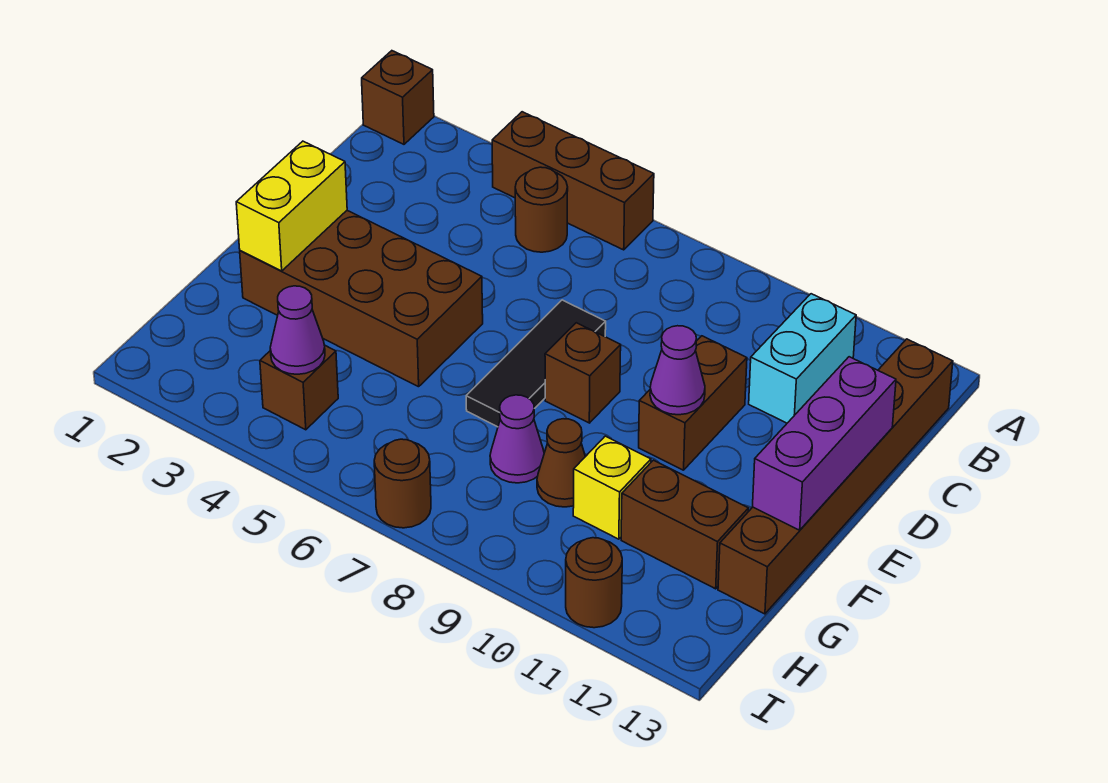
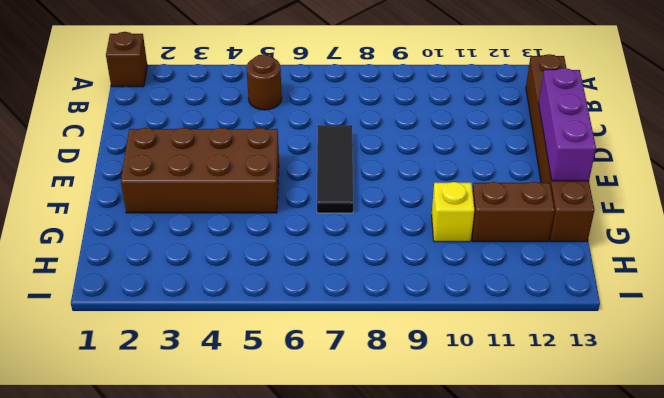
none -> brown 1x3 brick [492,112,654,250]
none -> cyan 1x2 brick [749,294,856,423]
none -> brown 1x2 brick [639,336,747,470]

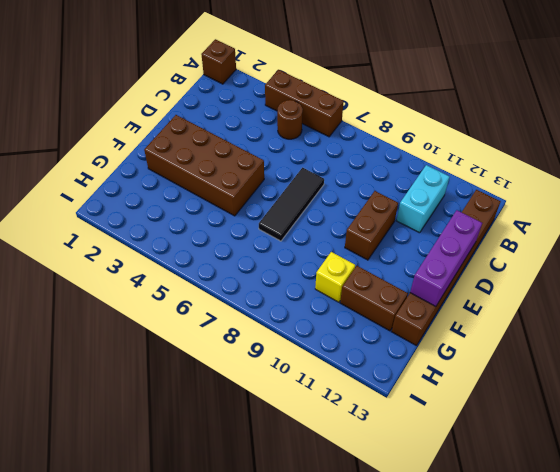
none -> brown 1x1 brick [545,323,621,423]
none -> purple 1x1 cone [490,395,544,483]
none -> brown 1x1 cone [537,419,585,507]

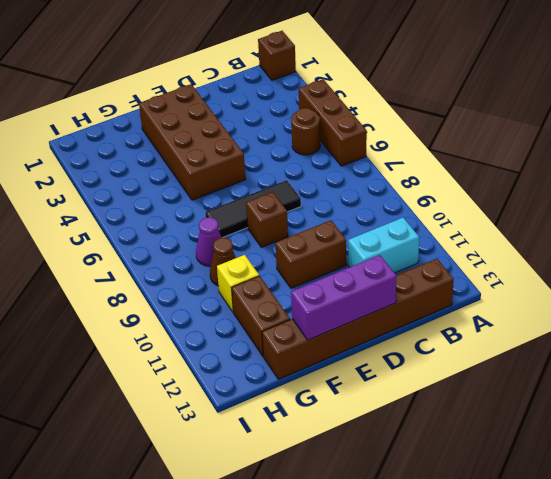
none -> brown 1x1 brick [260,345,338,430]
none -> brown 1x1 round brick [374,439,431,528]
none -> brown 1x1 round brick [566,538,622,628]

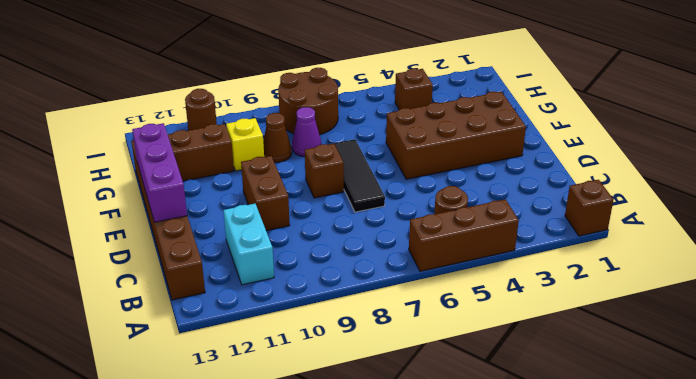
brown 2x2 round brick [278,68,338,135] -> brown 1x1 round brick [374,439,431,528]
none -> yellow 1x2 brick [236,141,347,271]
none -> purple 1x1 cone [650,326,705,415]
none -> purple 1x1 cone [270,286,325,374]

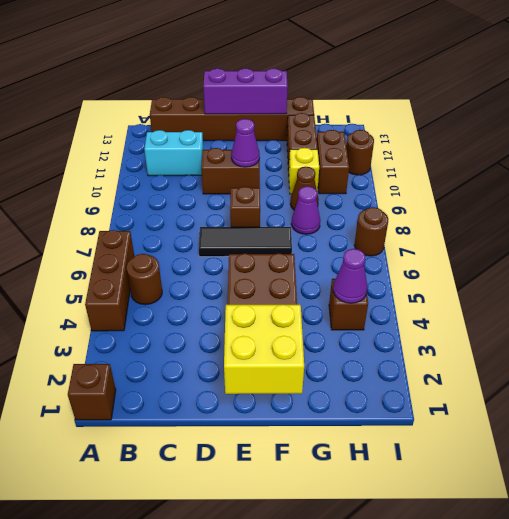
yellow 2x2 brick [224,305,304,394] -> yellow 1x2 brick [236,141,347,271]
brown 1x2 brick [317,130,349,194] -> none

